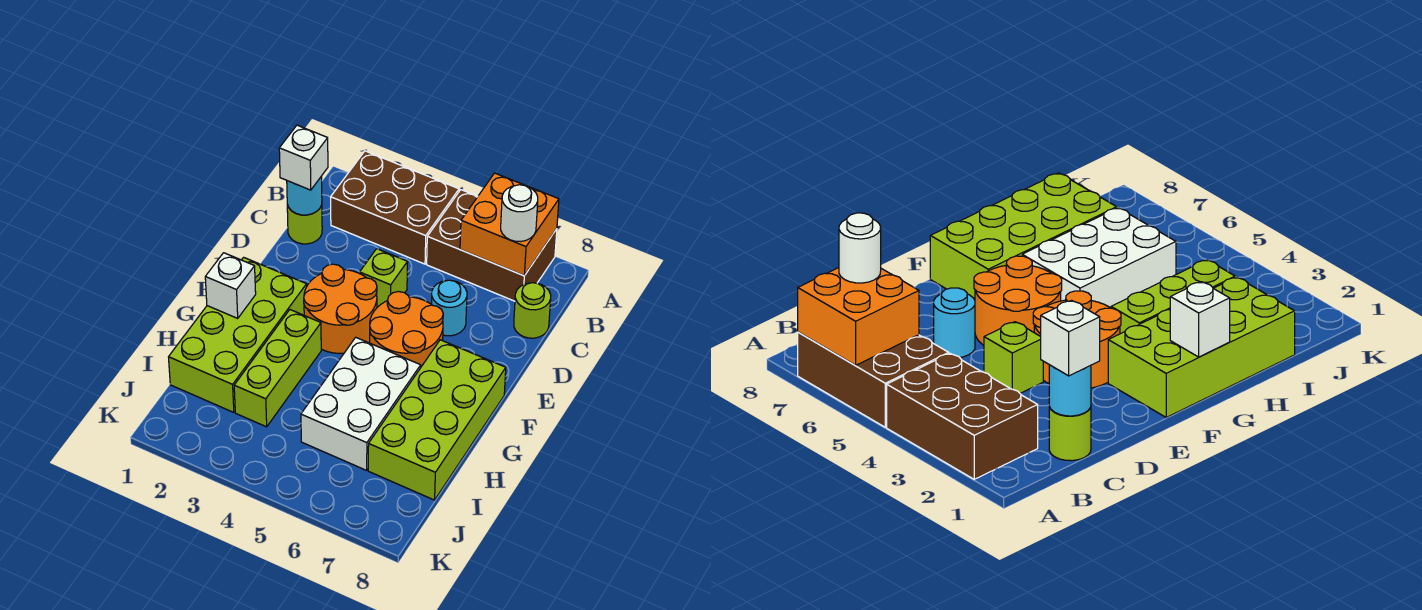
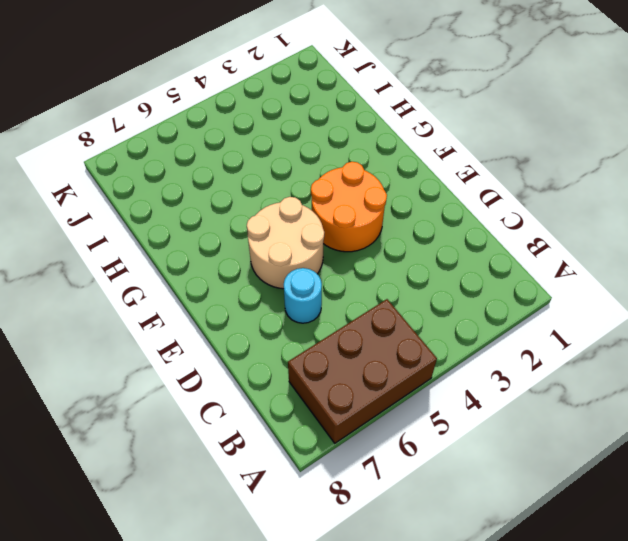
tan 2x2 round brick [247,197,324,289] -> orange 2x2 round brick [370,292,443,367]
none -> brown 2x3 brick [331,151,459,264]
none -> lime 1x1 round brick [287,205,322,244]
none -> lime 1x1 round brick [514,283,551,338]

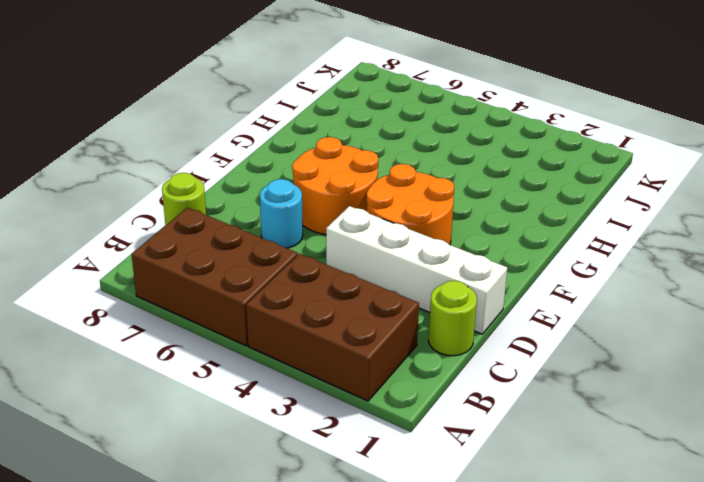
white 1x4 brick [326,206,507,334] -> lime 1x1 brick [360,249,408,307]
none -> lime 2x4 brick [169,257,307,412]
none -> lime 2x4 brick [368,340,506,500]
none -> lime 1x3 brick [234,310,321,427]

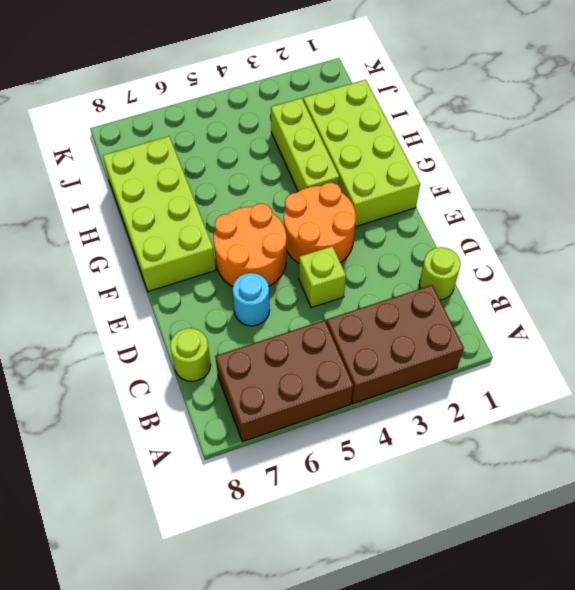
none -> white 2x3 brick [301,337,421,470]
none -> orange 2x2 brick [460,173,559,276]
none -> cyan 1x1 round brick [287,176,322,215]

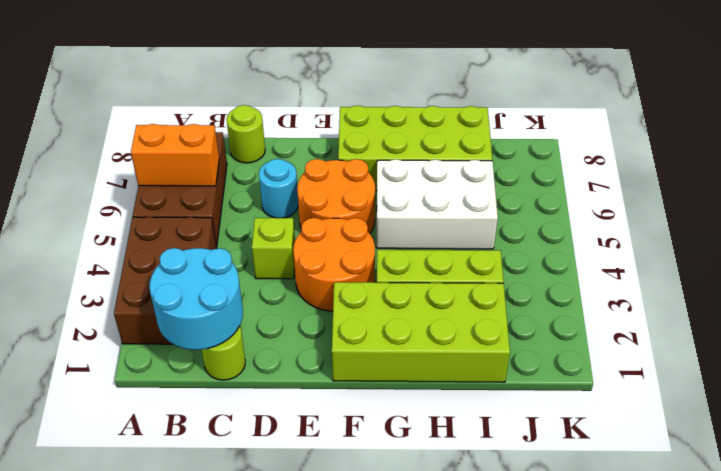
orange 1x2 brick [131,124,219,186] -> orange 2x2 brick [460,173,559,276]
cyan 2x2 round brick [149,248,243,350] -> cyan 1x1 round brick [287,176,322,215]
none -> white 1x1 brick [205,253,256,318]
none -> white 1x1 round brick [501,185,538,241]
none -> white 1x1 brick [279,125,328,190]

